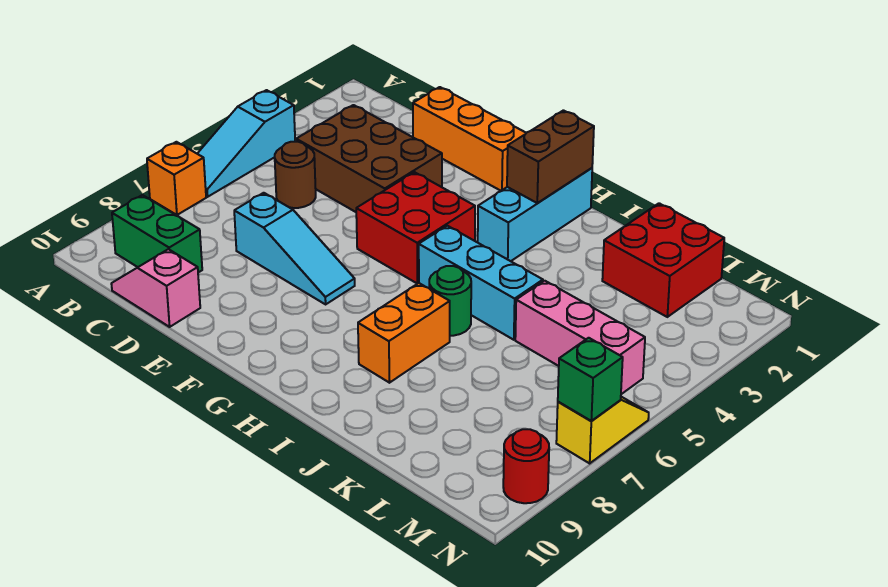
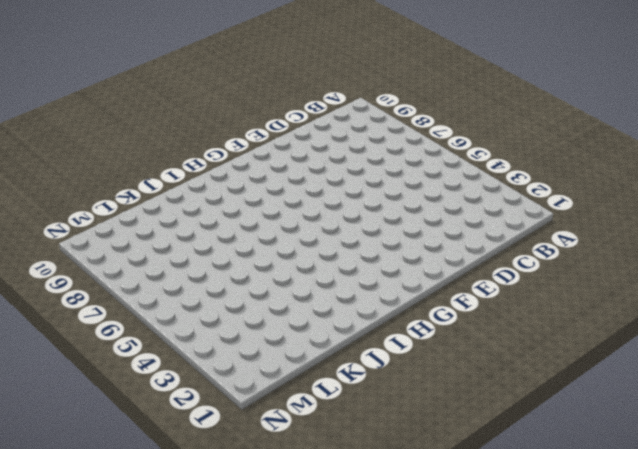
none -> cyan 1x3 slope [197,90,295,197]
none -> orange 1x1 brick [147,142,206,215]
none -> green 1x2 brick [112,195,202,273]

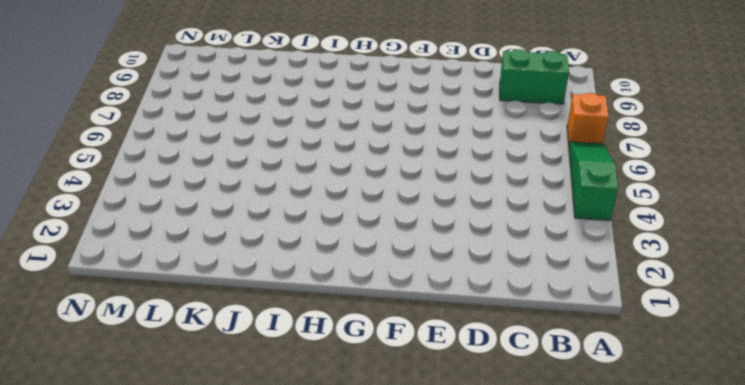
green 1x3 slope [569,142,618,220] -> cyan 1x3 slope [197,90,295,197]
none -> brown 2x3 brick [296,105,442,212]
none -> brown 1x1 round brick [275,142,316,208]
none -> pink 1x2 slope [111,249,200,327]

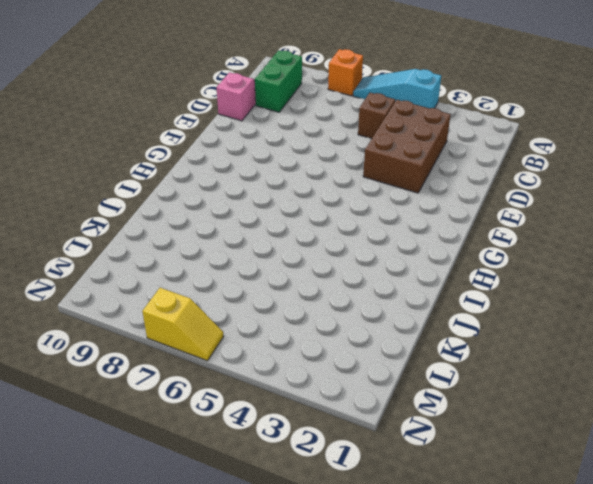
brown 1x1 brick [358,93,395,139] -> brown 1x1 round brick [275,142,316,208]
none -> orange 1x3 brick [413,87,526,191]
none -> cyan 1x3 slope [234,193,355,304]
none -> red 2x2 brick [356,172,475,284]

